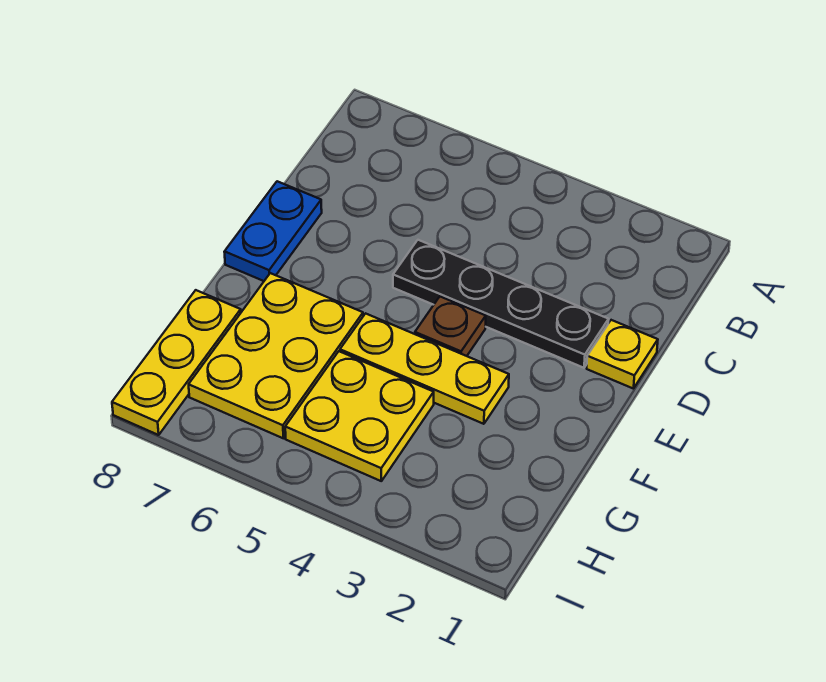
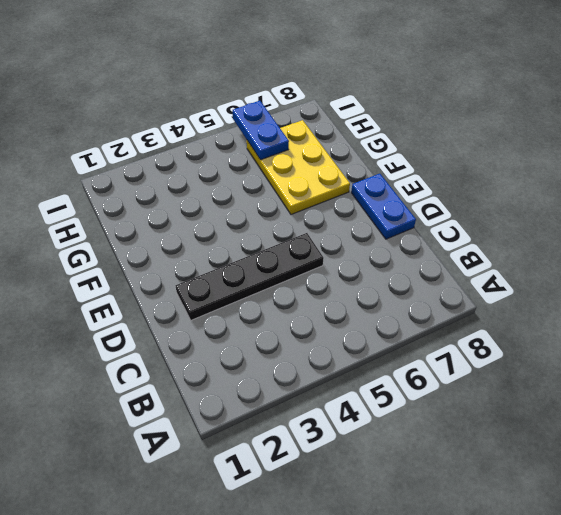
blue 1x2 plate [233,101,289,160] -> none
none -> yellow 1x1 plate [587,320,658,389]
none -> brown 1x1 plate [415,297,486,356]

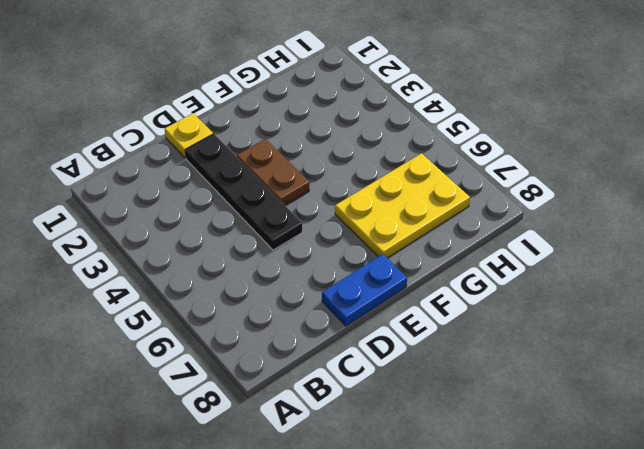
brown 1x2 plate [237,139,309,205] -> brown 1x1 plate [415,297,486,356]
none -> yellow 1x3 plate [340,313,509,424]
none -> yellow 2x2 plate [285,351,434,481]

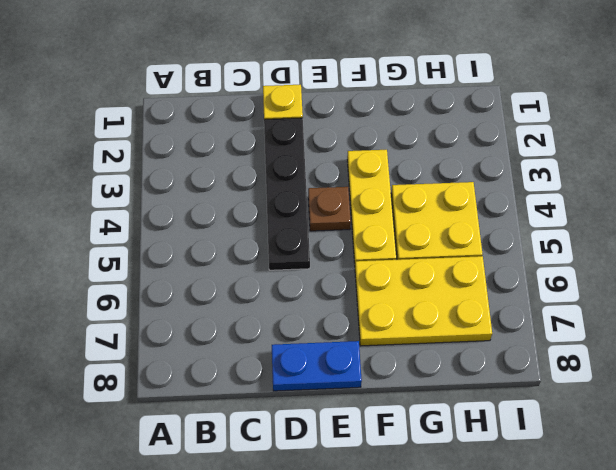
none -> yellow 1x3 plate [112,290,241,435]

